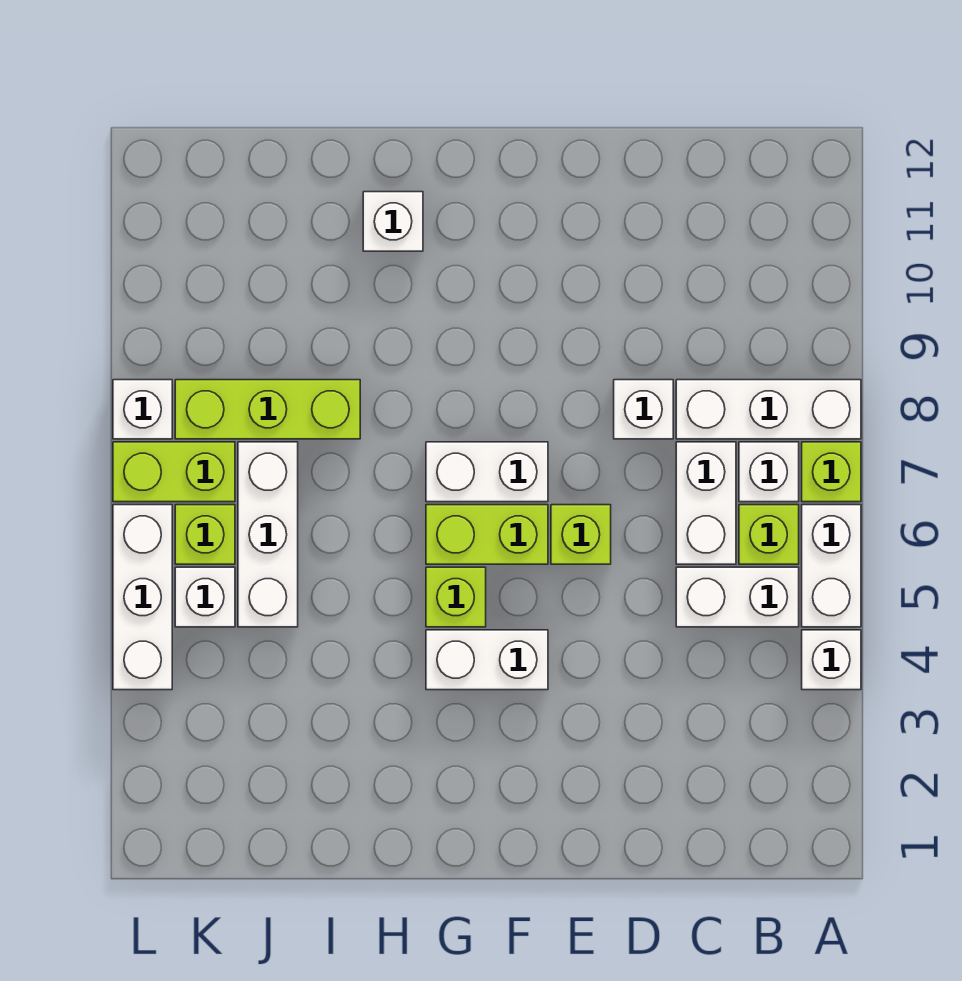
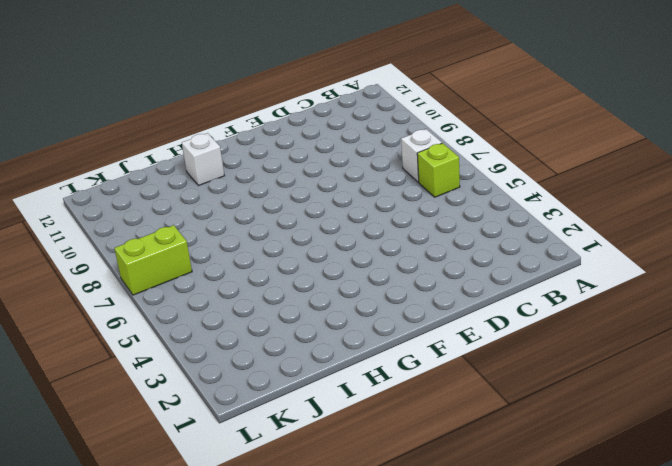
none -> white 1x1 brick [802,630,861,690]
none -> white 1x2 brick [802,505,861,627]
none -> lime 1x1 brick [802,442,861,502]

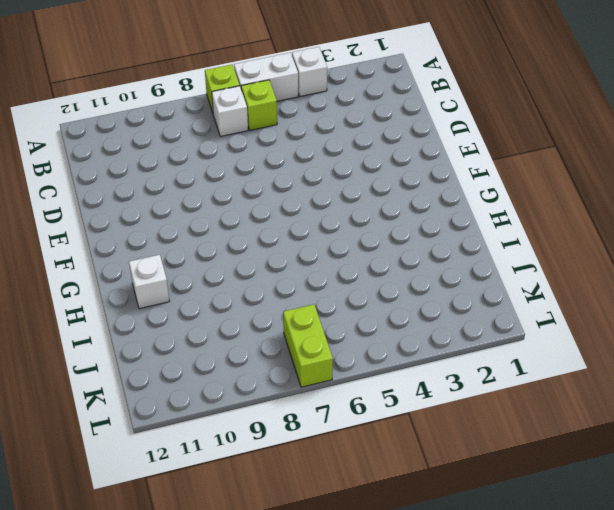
none -> white 1x3 brick [676,380,861,439]
none -> white 1x2 brick [676,567,799,627]
none -> white 1x2 brick [676,442,736,564]

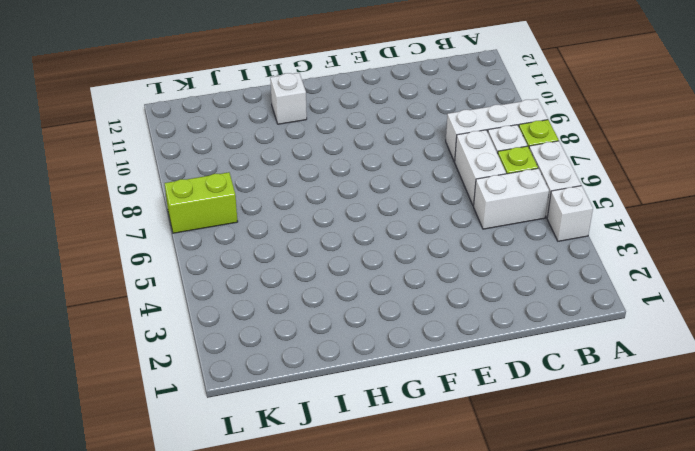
none -> white 1x1 brick [614,380,673,439]
none -> lime 1x1 brick [551,505,611,564]
none -> white 1x2 brick [426,630,548,690]

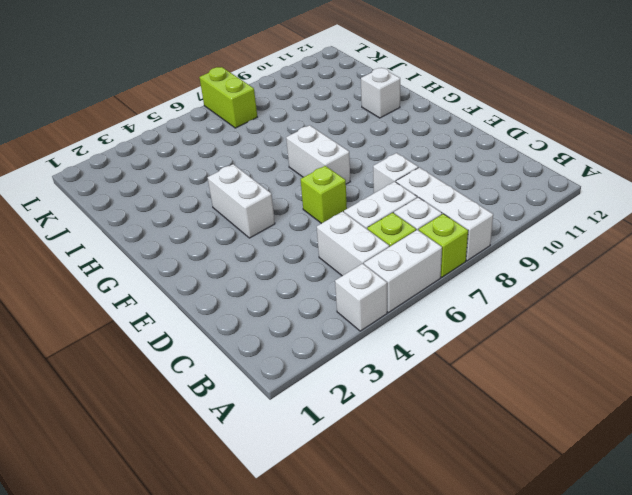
none -> lime 1x2 brick [426,505,548,564]
none -> lime 1x1 brick [426,567,486,627]
none -> lime 1x3 brick [175,380,360,439]

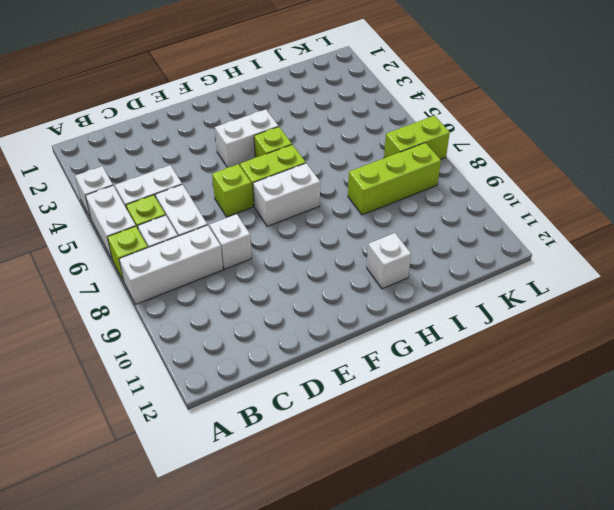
none -> white 1x3 brick [238,442,298,627]
none -> white 1x1 brick [175,567,235,627]
none -> lime 1x1 brick [175,505,235,564]

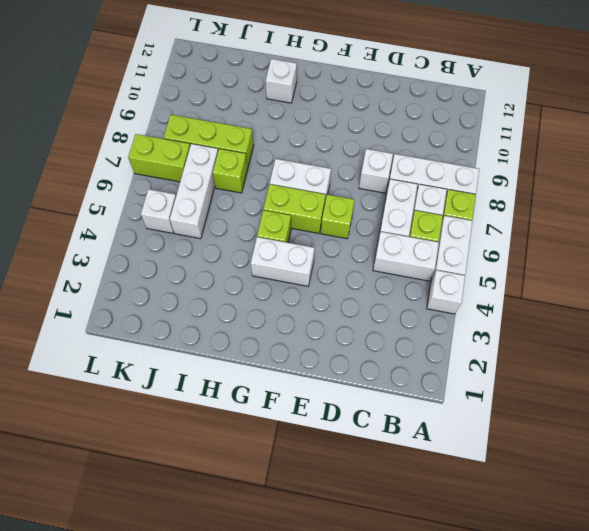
lime 1x1 brick [213,149,248,193] -> lime 1x1 brick moved to [175,505,235,564]
none -> white 1x3 brick [113,505,172,690]
none -> white 1x1 brick [113,380,172,439]

